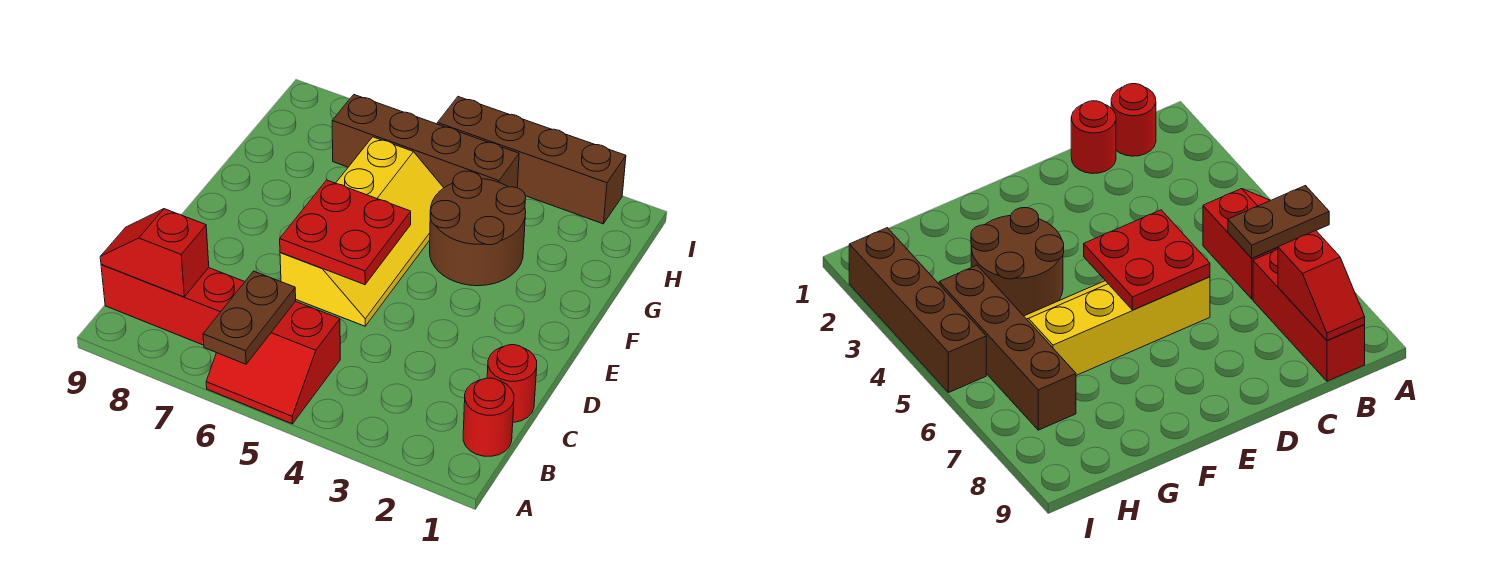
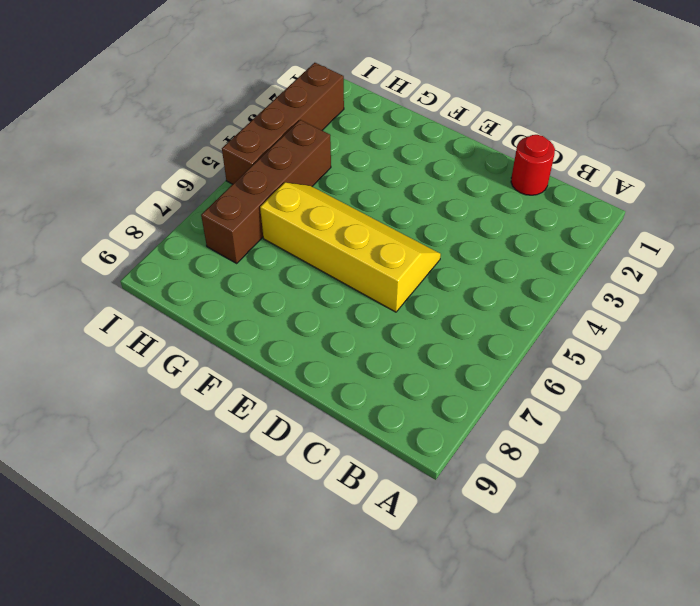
none -> red 2x2 slope [206,301,340,424]
none -> red 1x1 round brick [463,378,514,456]

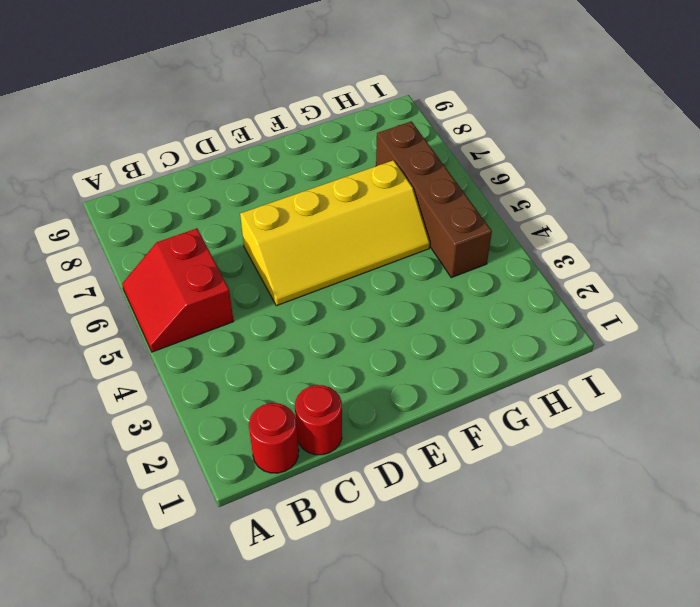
none -> red 1x3 brick [101,265,244,345]
none -> brown 2x2 round brick [430,171,526,286]

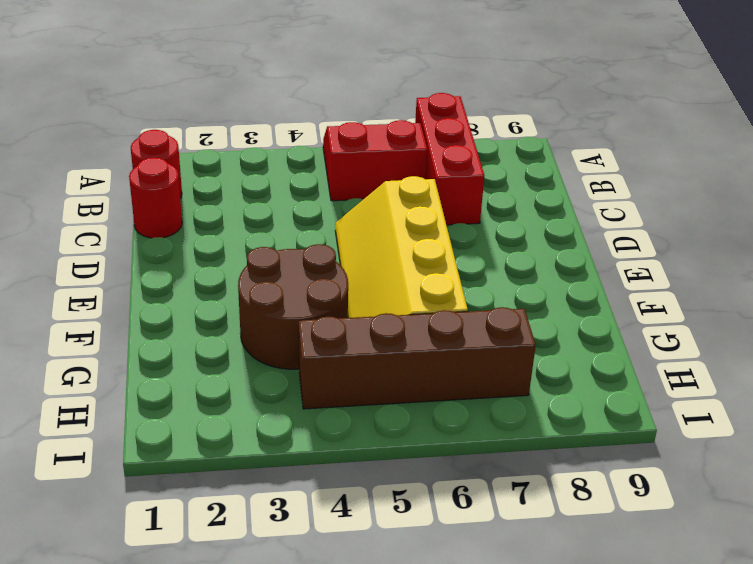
red 1x3 brick [415,93,484,225] -> red 1x3 brick turned to [101,265,244,345]
none -> brown 1x4 brick [437,97,626,224]
none -> brown 1x2 plate [203,271,296,364]

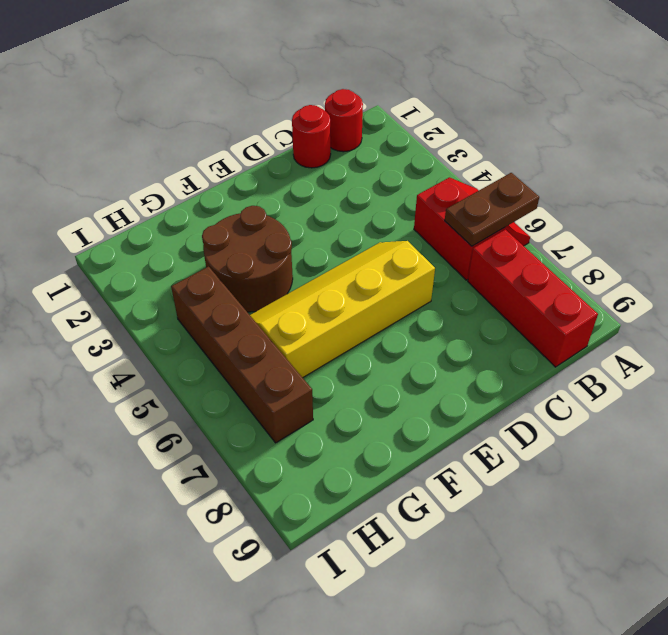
none -> brown 1x4 brick [437,97,626,224]
none -> red 1x2 slope [100,209,209,297]

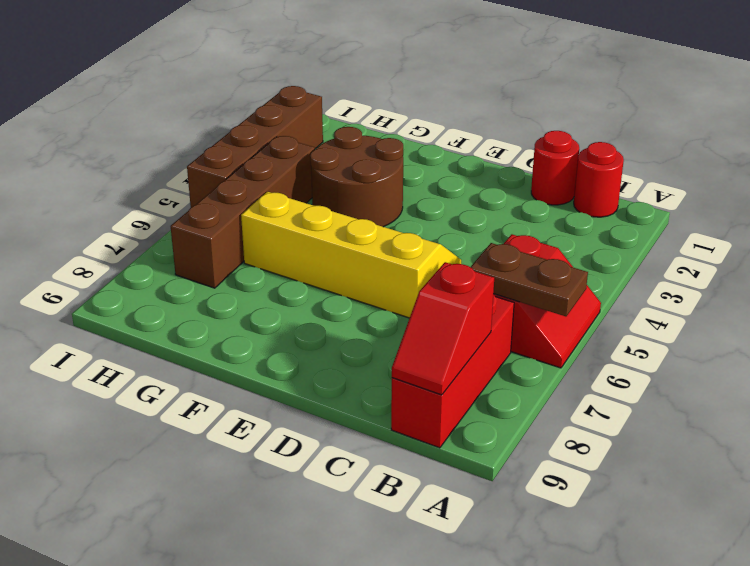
none -> red 2x2 plate [280,180,411,285]

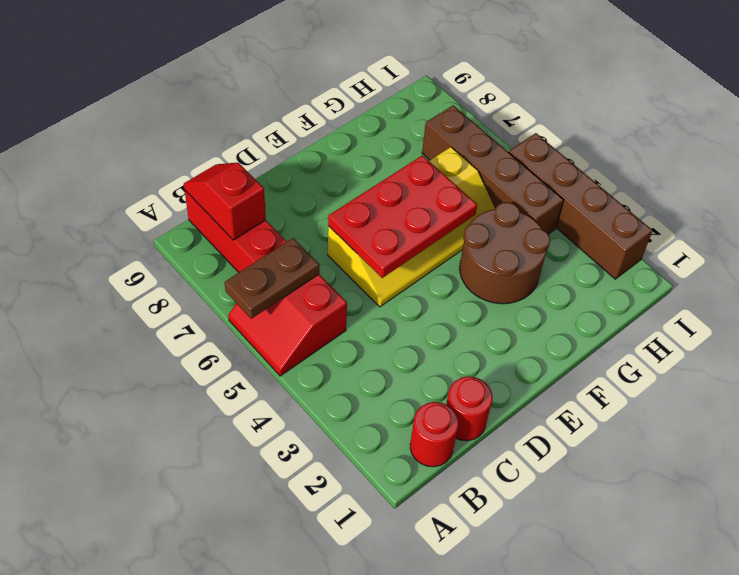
red 2x3 plate [328,155,477,278] -> red 2x2 plate [280,180,411,285]

